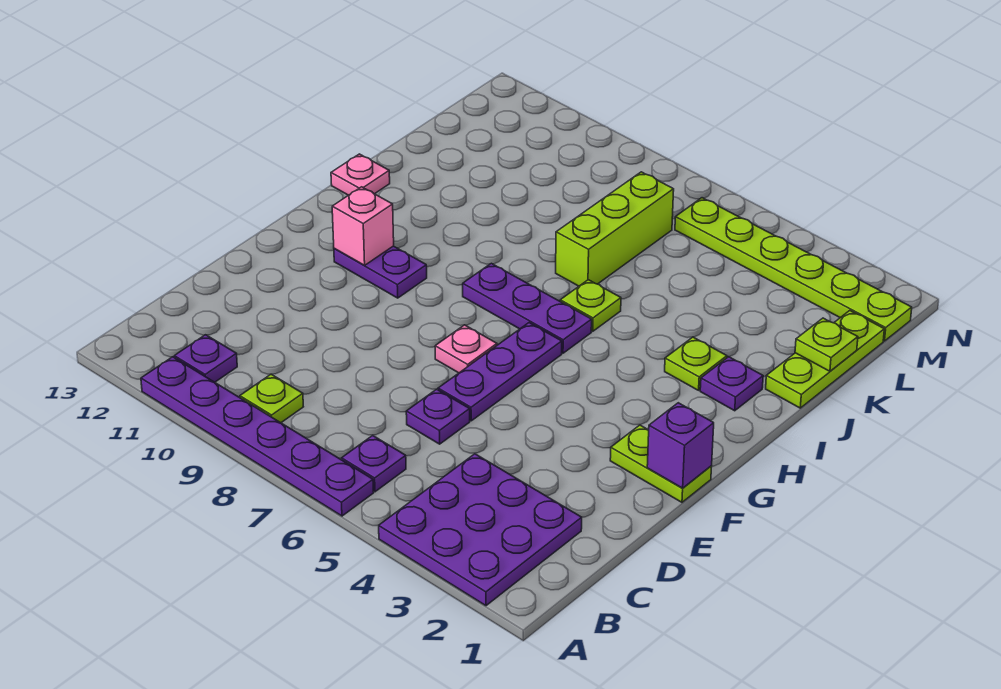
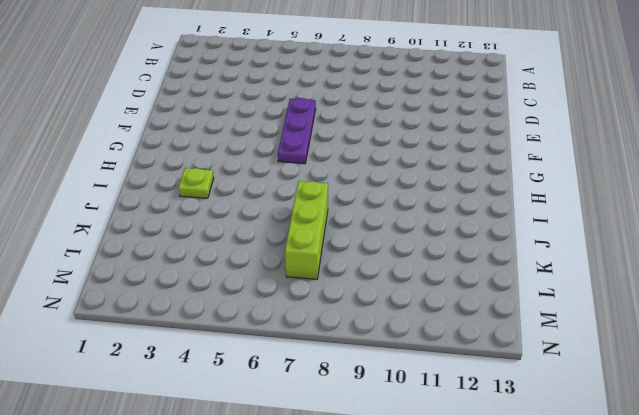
none -> purple 3x3 plate [379,454,582,606]
none -> purple 1x6 plate [141,357,374,516]
none -> purple 1x1 plate [342,436,406,492]

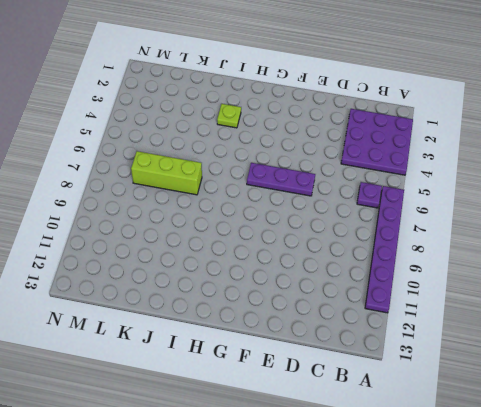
none -> lime 1x1 plate [240,374,303,423]
none -> purple 1x1 plate [174,335,237,382]
none -> purple 1x1 plate [406,389,470,444]

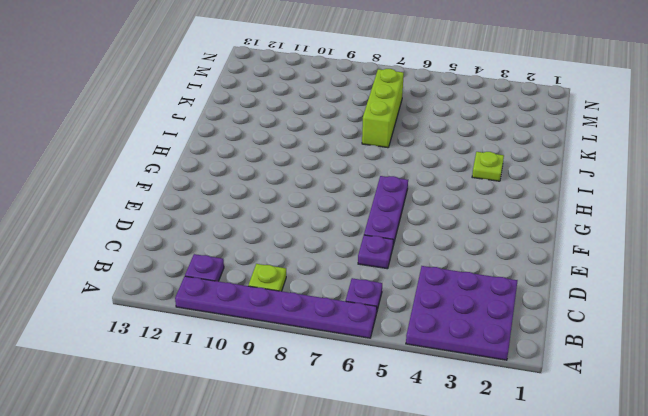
none -> lime 1x2 plate [610,425,712,502]
none -> pink 1x1 plate [435,325,497,373]
none -> purple 1x2 plate [334,246,427,298]

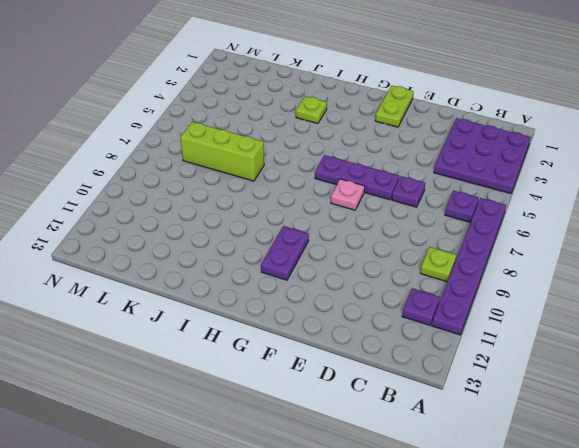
none -> purple 1x3 plate [463,263,592,353]
none -> purple 1x1 plate [700,357,763,411]
none -> lime 1x1 plate [560,280,621,331]

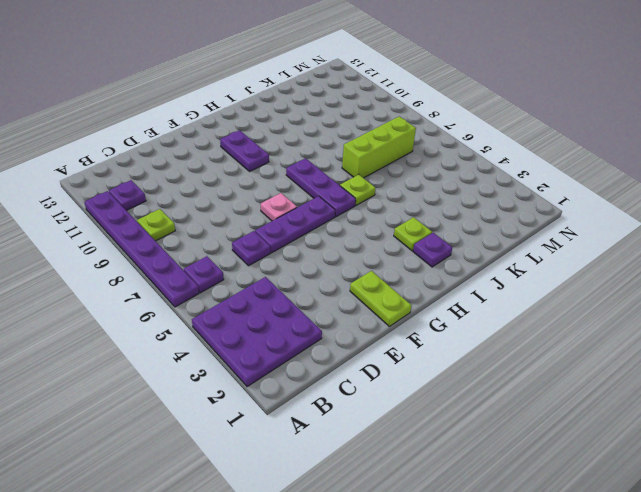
none -> pink 1x1 plate [331,154,390,195]
none -> lime 1x3 plate [766,311,884,408]
none -> lime 1x6 plate [675,198,912,341]

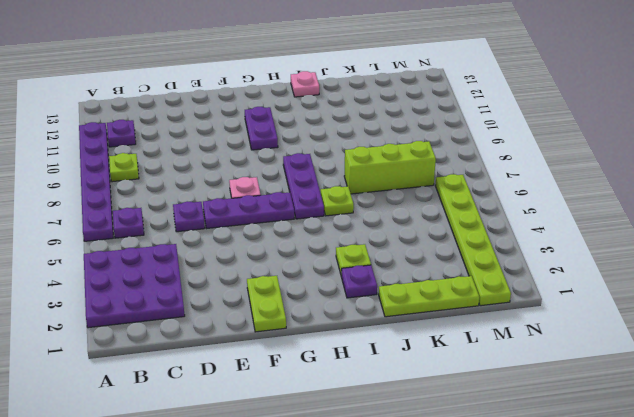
none -> purple 1x1 brick [647,403,714,488]
none -> pink 1x1 brick [332,187,394,265]
none -> lime 1x1 plate [795,318,858,371]

